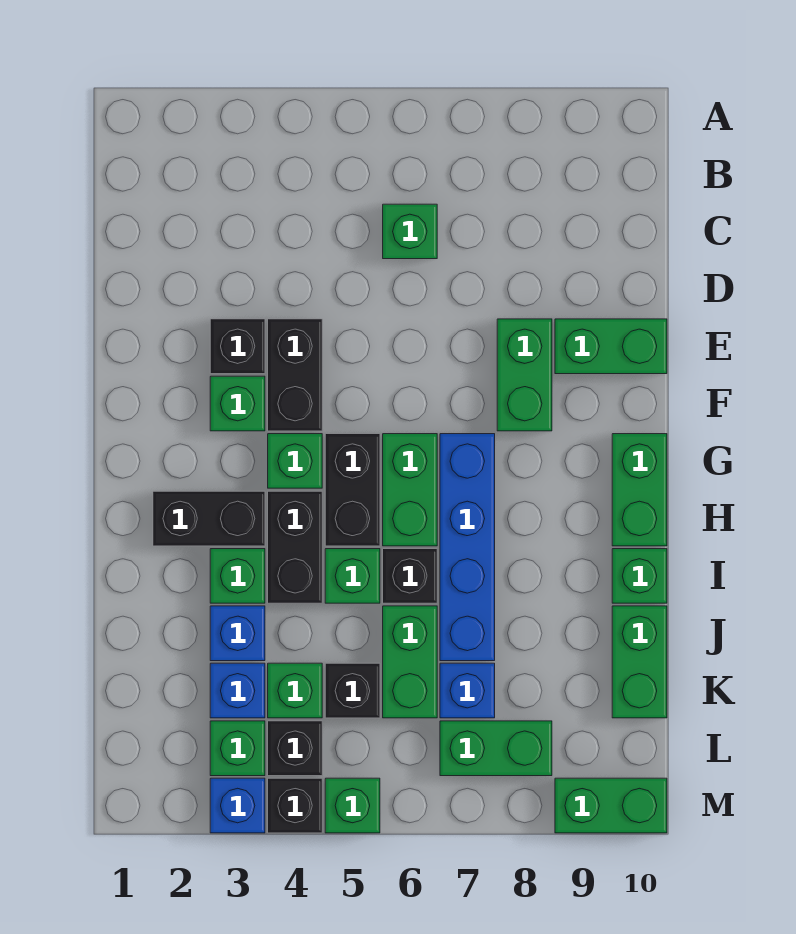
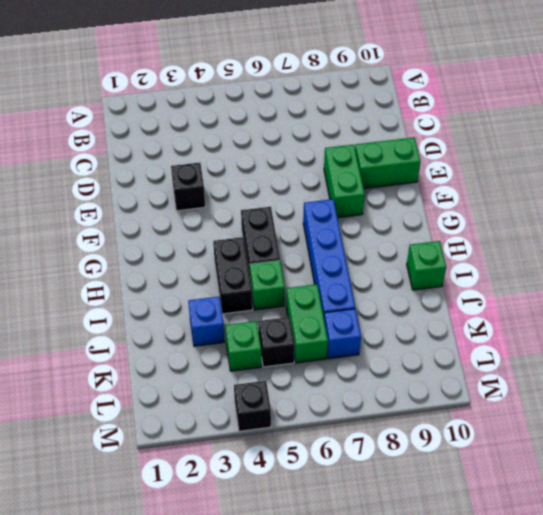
none -> green 1x1 brick [383,204,437,259]
none -> black 1x2 brick [268,319,322,431]
none -> green 1x1 brick [210,376,265,431]
none -> green 1x1 brick [268,434,322,488]

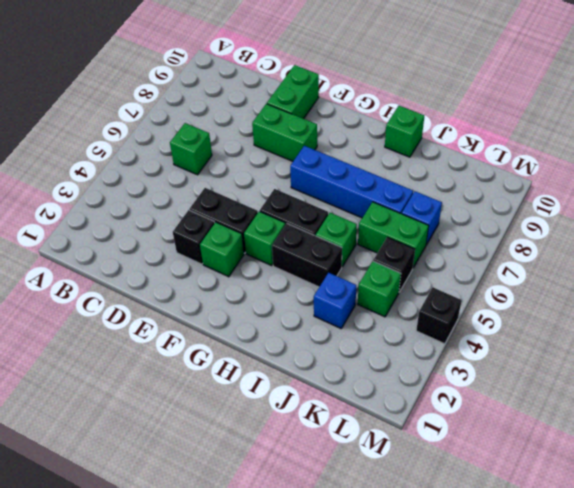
none -> green 1x2 brick [383,434,437,546]
none -> green 1x2 brick [612,434,667,546]
none -> black 1x2 brick [153,491,265,546]
none -> green 1x1 brick [210,549,265,603]

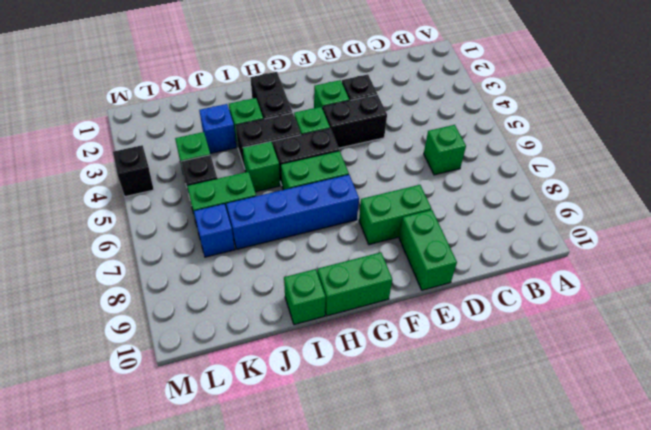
none -> black 1x1 brick [383,549,437,603]
none -> green 1x2 brick [612,606,667,718]
none -> blue 1x1 brick [210,663,265,718]
none -> green 1x1 brick [210,721,265,776]

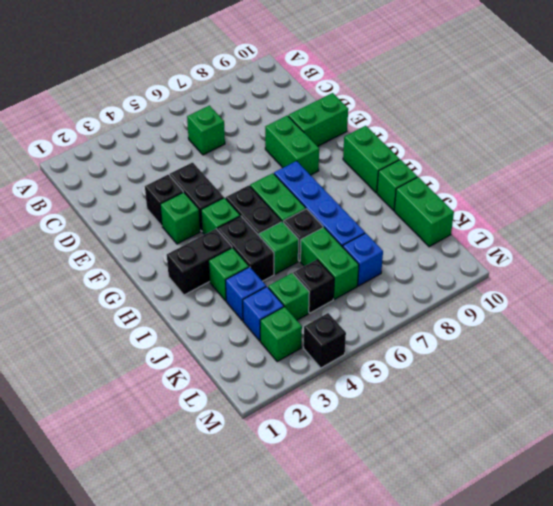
none -> black 1x1 brick [268,721,322,776]
none -> green 1x2 brick [440,721,552,776]
none -> blue 1x1 brick [210,778,265,833]
none -> green 1x1 brick [325,778,380,833]

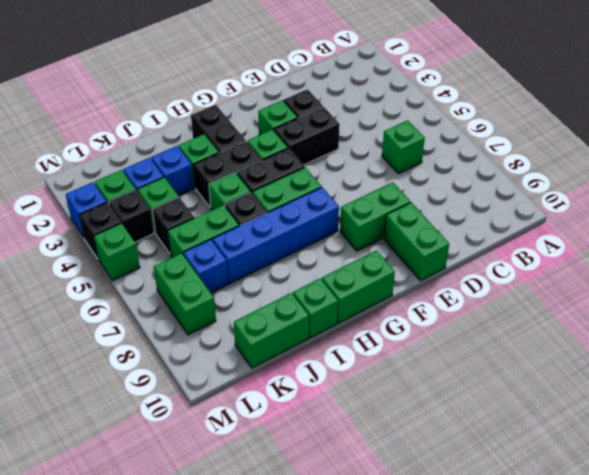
none -> green 1x2 brick [555,778,667,833]

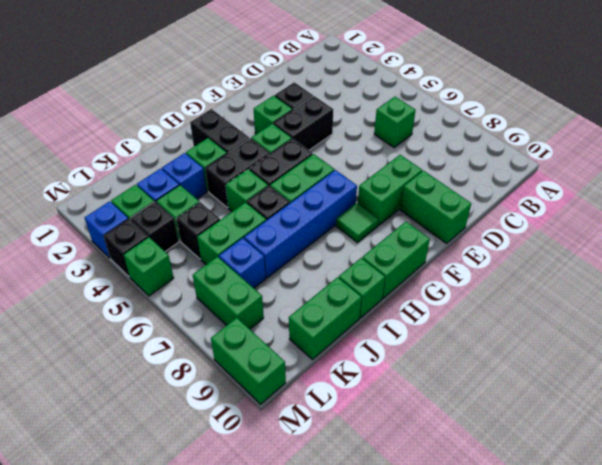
green 1x1 tile [336,203,379,243] -> none

